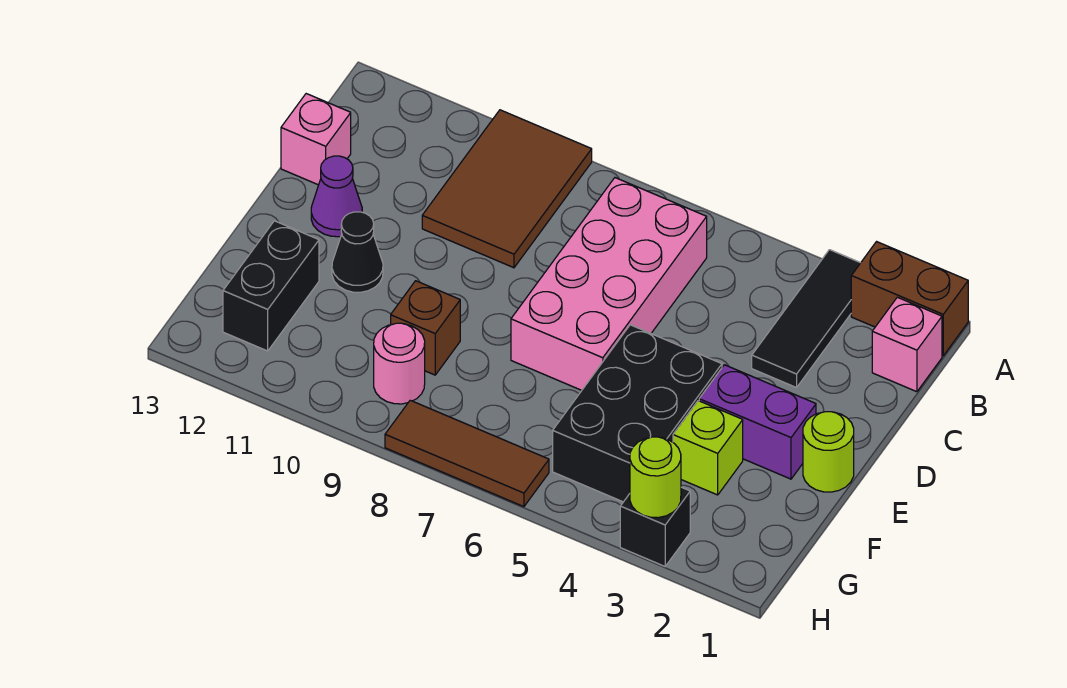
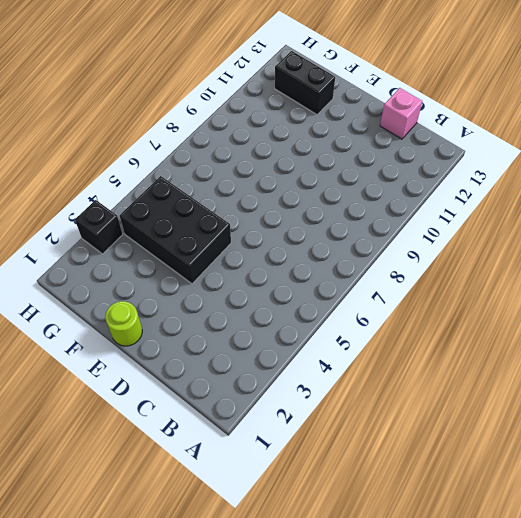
none -> brown 1x2 brick [851,242,968,356]
none -> black 1x3 tile [752,250,860,388]
none -> brown 2x3 tile [422,110,592,268]

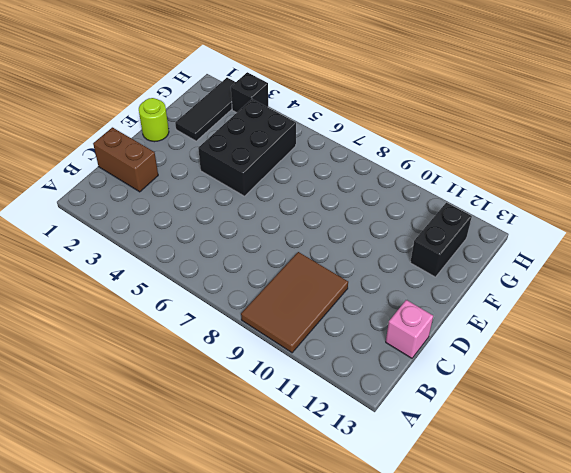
brown 1x2 brick [93,127,158,192] -> brown 1x2 brick moved to [851,242,968,356]
black 1x3 tile [175,78,236,141] -> black 1x3 tile moved to [752,250,860,388]
none -> pink 1x1 brick [872,297,942,392]
none -> pink 2x4 brick [511,178,707,390]
none -> purple 1x1 cone [311,156,362,237]

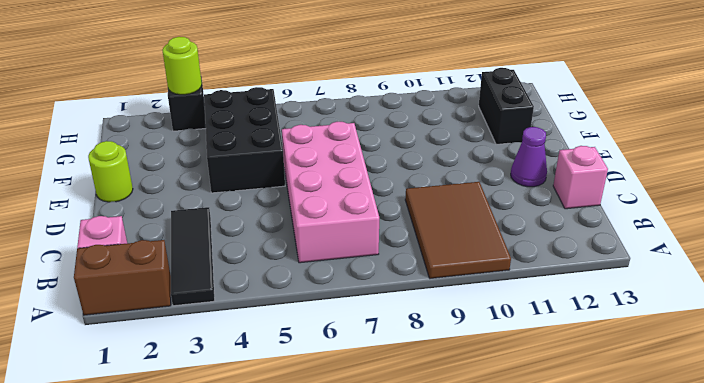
none -> purple 1x2 brick [699,365,816,479]
none -> black 1x1 cone [332,212,383,292]
none -> lime 1x1 brick [673,401,743,495]

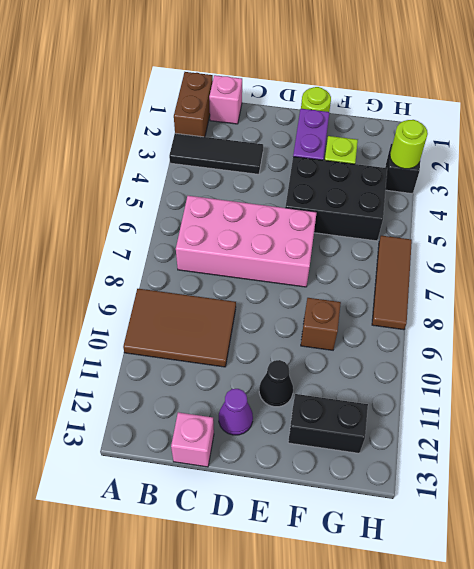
none -> pink 1x1 round brick [374,323,425,404]

